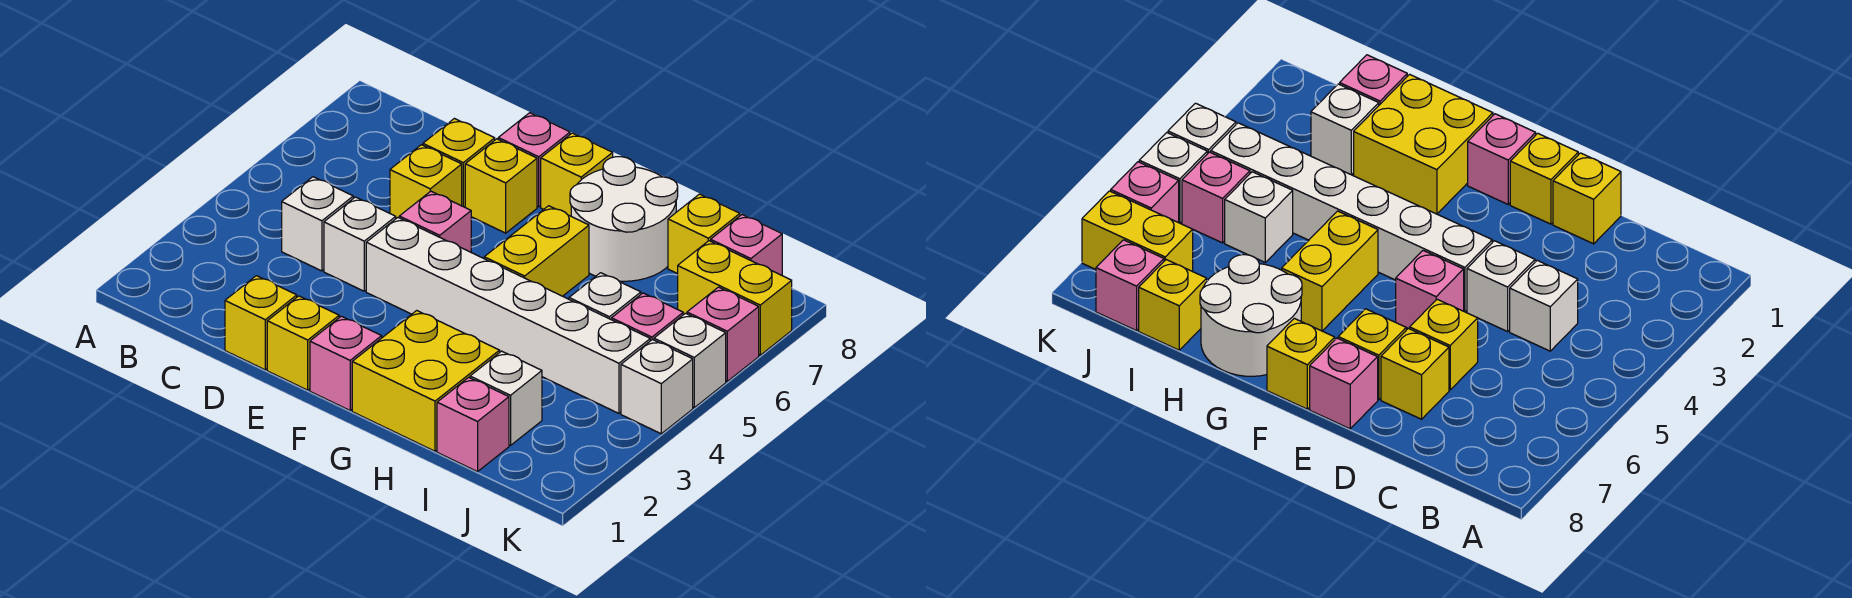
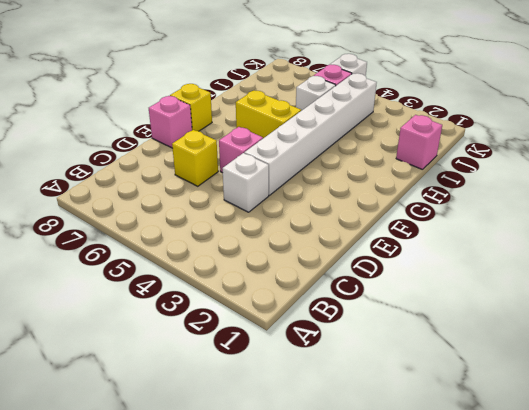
none -> white 1x1 brick [282,177,353,271]
none -> yellow 1x1 brick [225,276,297,370]
none -> yellow 1x1 brick [423,119,495,207]

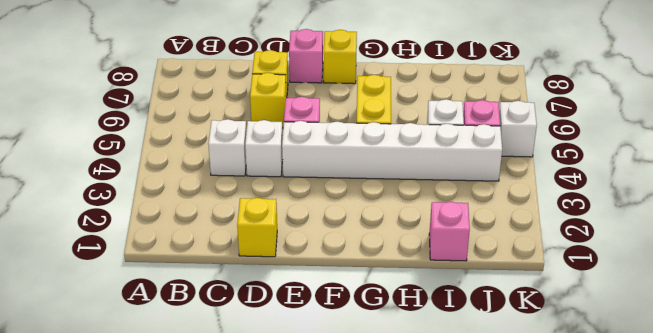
none -> yellow 1x1 brick [267,296,339,390]
none -> yellow 1x1 brick [465,139,537,233]
none -> pink 1x1 brick [310,316,382,410]

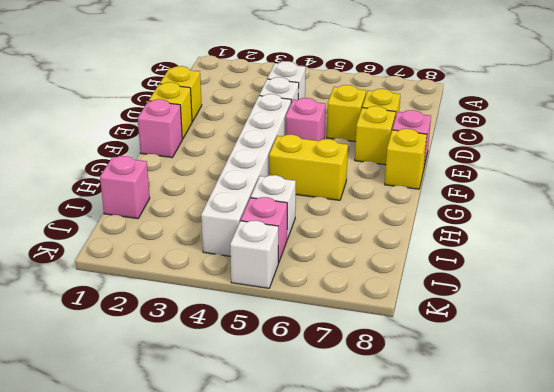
none -> yellow 2x2 brick [352,311,500,451]
none -> white 2x2 round brick [570,157,678,281]
none -> white 1x1 brick [470,351,542,445]

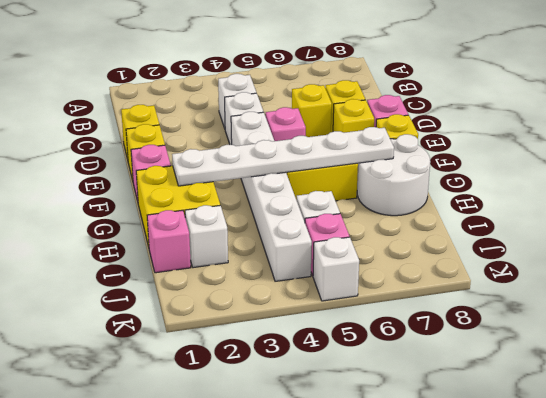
white 1x6 plate [172,127,394,186] -> none
none -> yellow 1x1 brick [668,194,740,274]
none -> yellow 1x2 brick [678,241,792,355]
none -> pink 1x1 brick [711,215,782,275]

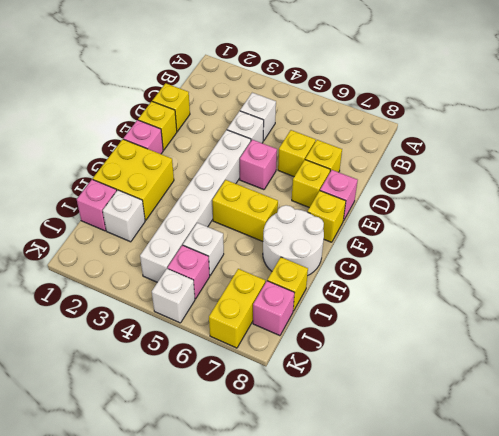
none -> white 1x1 brick [621,340,693,434]
none -> pink 1x1 brick [687,287,759,381]

